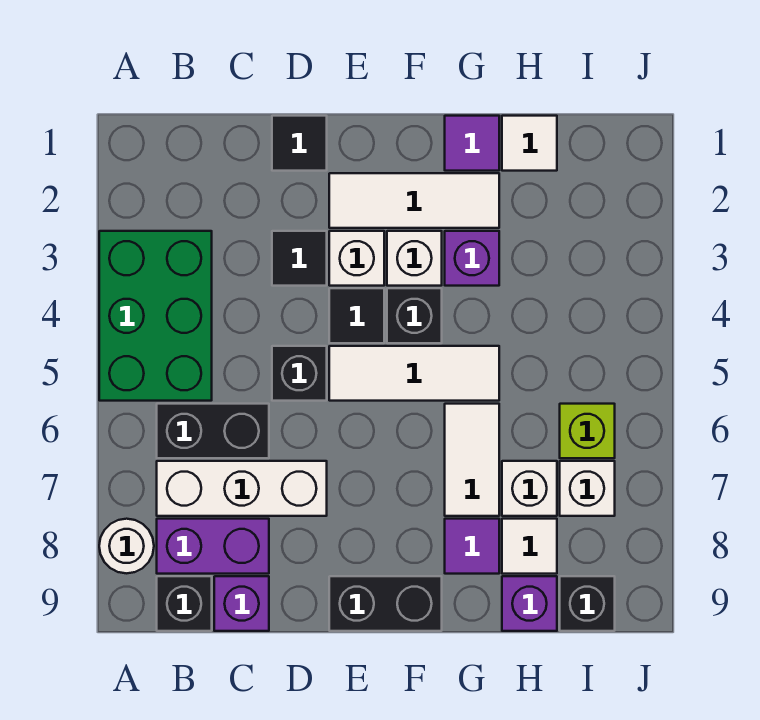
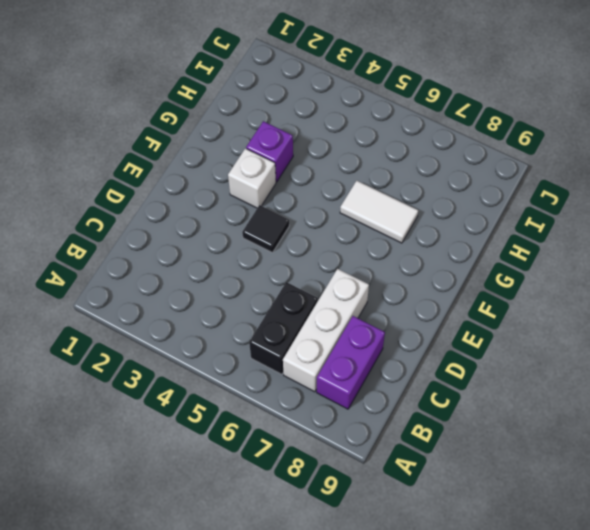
none -> green 2x3 brick [99,231,212,401]
none -> white 1x1 round brick [99,519,154,573]
none -> black 1x1 brick [157,576,212,631]

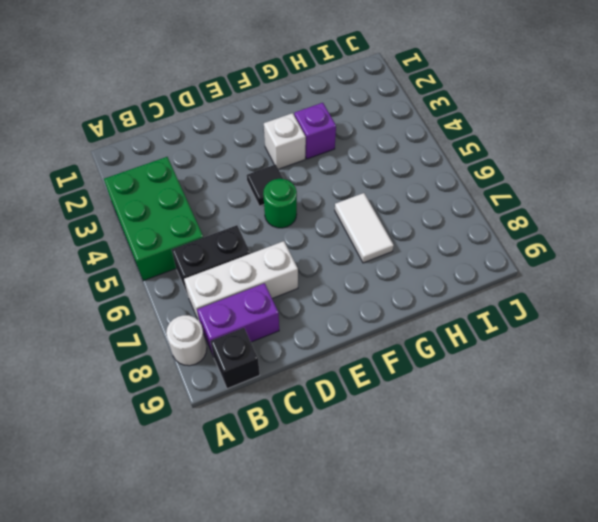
green 1x1 round brick [263,179,297,228] -> white 1x3 tile [329,346,499,401]
none -> purple 1x1 brick [214,576,269,631]
none -> black 1x1 tile [272,116,327,171]
none -> black 1x1 tile [272,231,327,286]

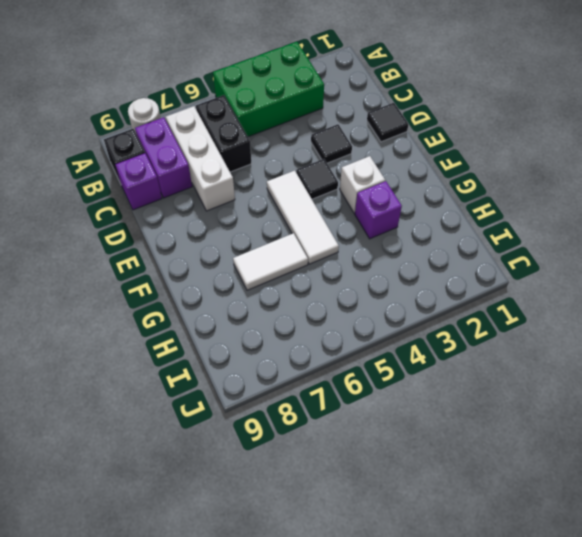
none -> black 1x1 brick [272,346,327,401]
none -> white 1x3 tile [329,173,499,228]
none -> white 1x1 brick [329,231,384,286]

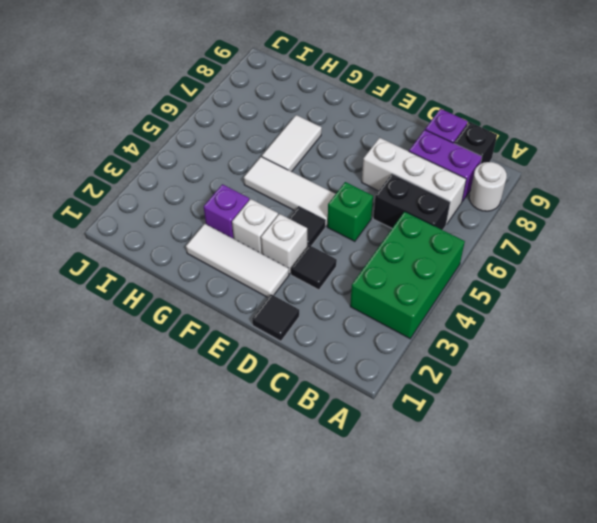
green 1x1 brick [327,182,373,242] -> black 1x1 brick [272,346,327,401]
none -> black 1x2 brick [329,576,442,631]
none -> black 1x1 brick [387,288,442,343]
none -> purple 1x1 tile [445,116,499,171]

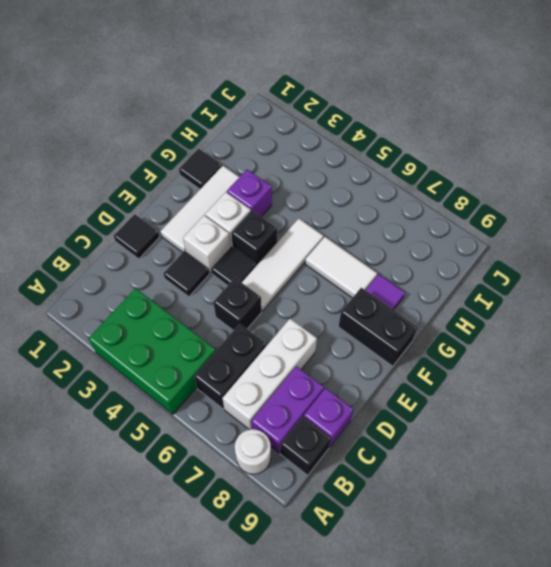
black 1x2 brick [338,288,418,366] -> black 1x2 brick turned to [329,576,442,631]
black 1x1 tile [179,149,222,189] -> purple 1x1 tile [445,116,499,171]
none -> white 1x1 tile [502,116,557,171]
none -> white 1x1 brick [502,461,557,516]
none -> white 1x1 tile [502,519,557,574]

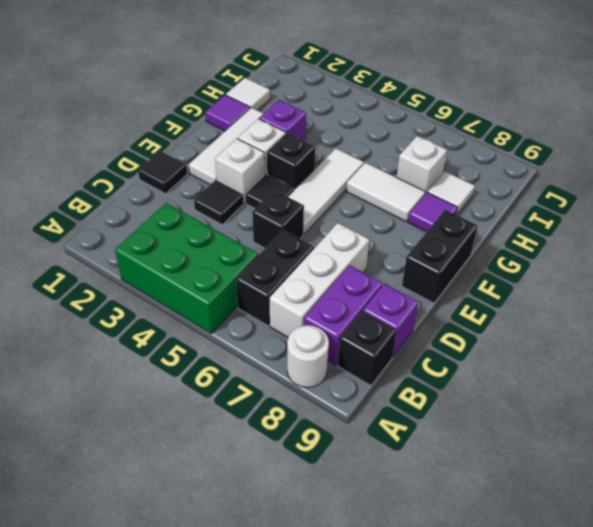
none -> purple 1x1 brick [502,576,557,631]
none -> lime 1x1 brick [560,404,615,458]
none -> white 1x1 brick [560,461,615,516]

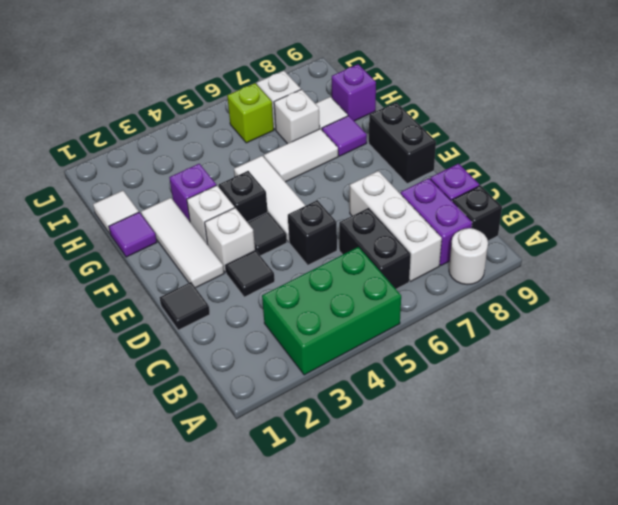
none -> black 1x1 brick [560,576,615,631]

